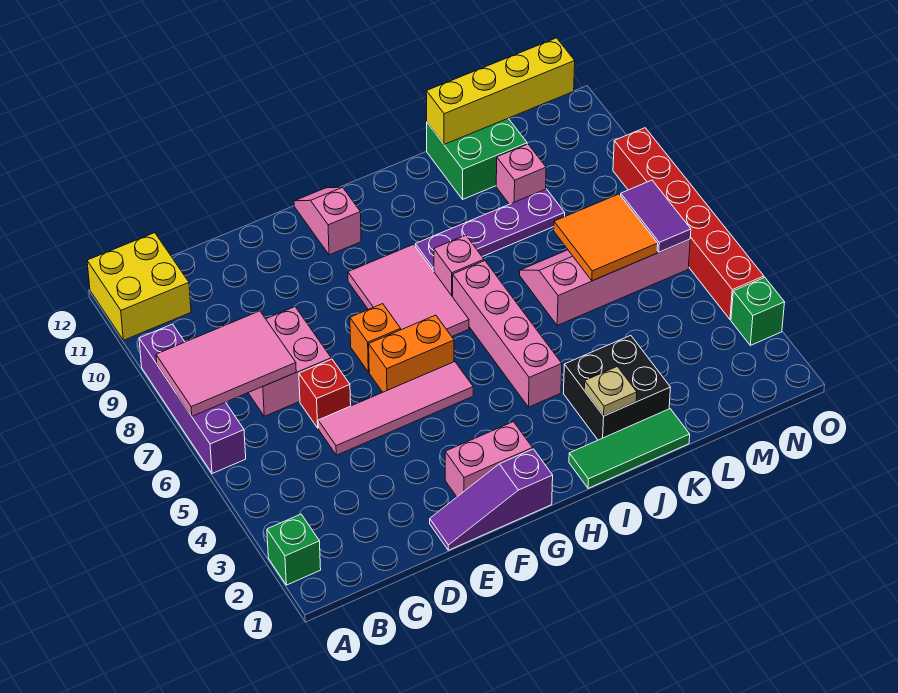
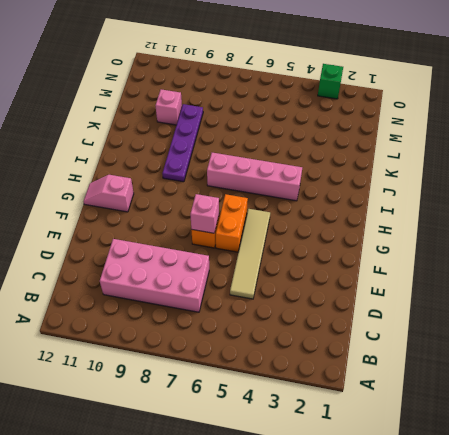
pink 2x4 brick [100,239,209,312] -> pink 2x2 brick [249,307,331,416]
tan 1x4 tile [230,209,270,299] -> pink 1x4 tile [318,362,473,455]
pink 1x1 brick [190,194,219,233] -> pink 1x1 brick moved to [434,235,484,297]
none -> green 1x1 brick [267,514,321,585]
none -> purple 1x4 brick [139,324,246,474]
none -> yellow 2x2 brick [87,233,191,340]

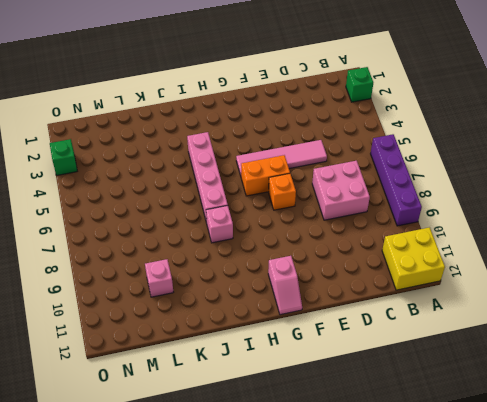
none -> red 1x1 brick [299,359,351,428]
none -> purple 1x3 slope [430,449,553,550]
none -> pink 1x2 brick [445,422,533,497]

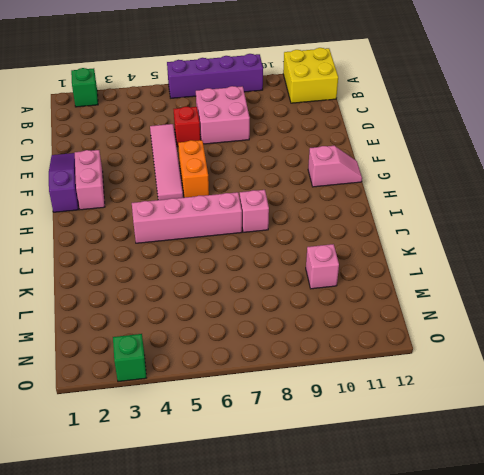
none -> orange 1x1 brick [350,304,401,372]
none -> pink 2x3 tile [348,244,469,336]
none -> green 1x3 tile [569,409,690,488]

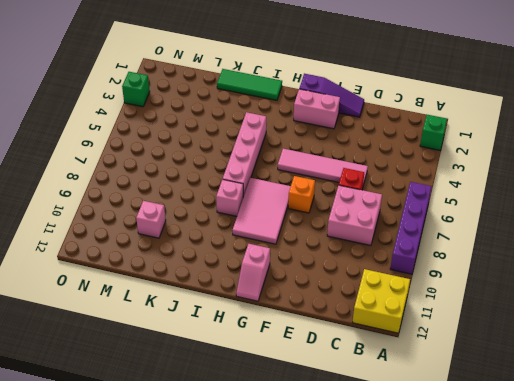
none -> orange 1x2 brick [369,315,454,392]
none -> purple 1x4 plate [415,189,565,271]
none -> black 2x2 brick [563,335,671,440]

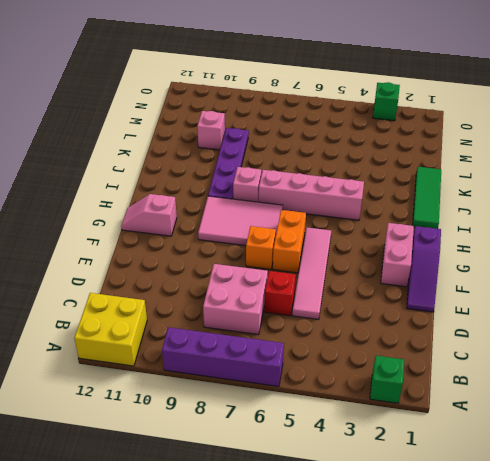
none -> black 2x2 brick [563,335,671,440]
none -> pink 2x4 slope [520,239,690,325]
none -> green 2x2 brick [427,119,527,199]

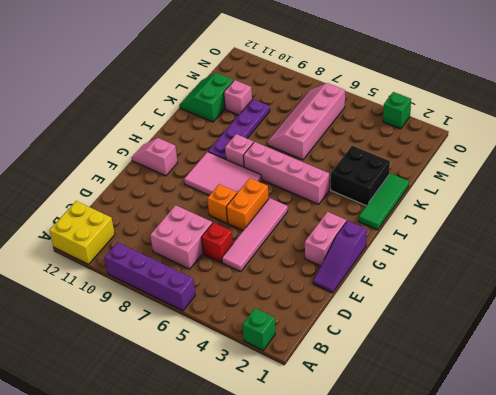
green 2x2 slope [179,73,234,122] -> green 2x2 brick [427,119,527,199]
none -> red 1x6 brick [613,128,764,320]
none -> pink 2x3 tile [156,311,296,416]
none -> tan 1x1 plate [584,367,637,416]

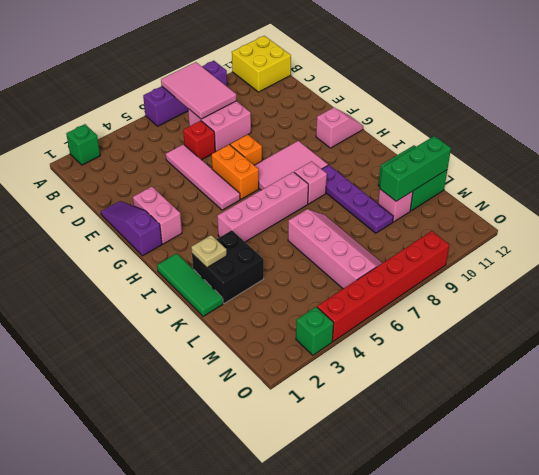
green 1x3 brick [380,136,451,201] -> yellow 1x4 brick [426,38,575,144]
none -> orange 2x2 tile [554,194,658,281]
none -> purple 1x2 tile [621,180,691,252]

